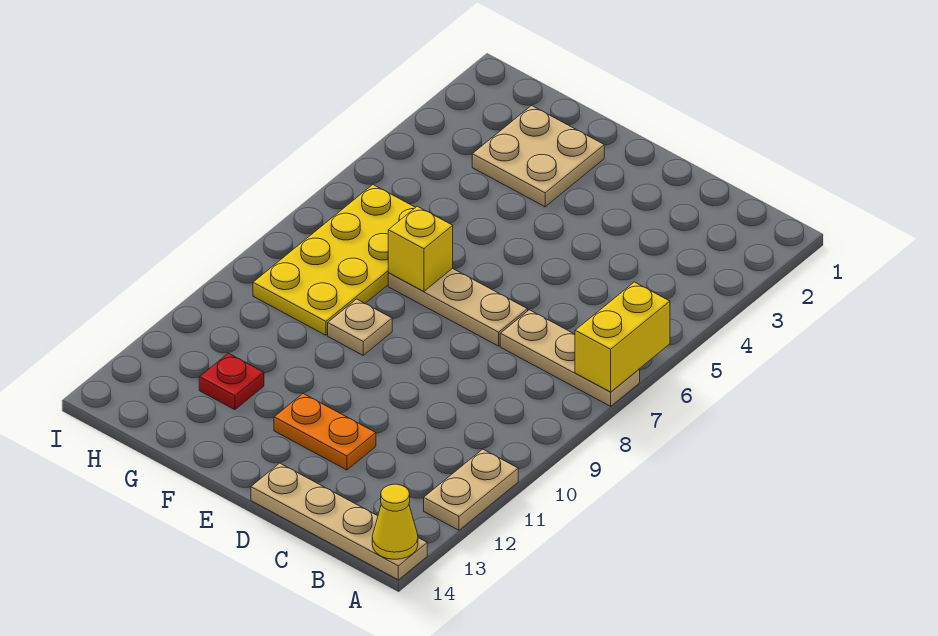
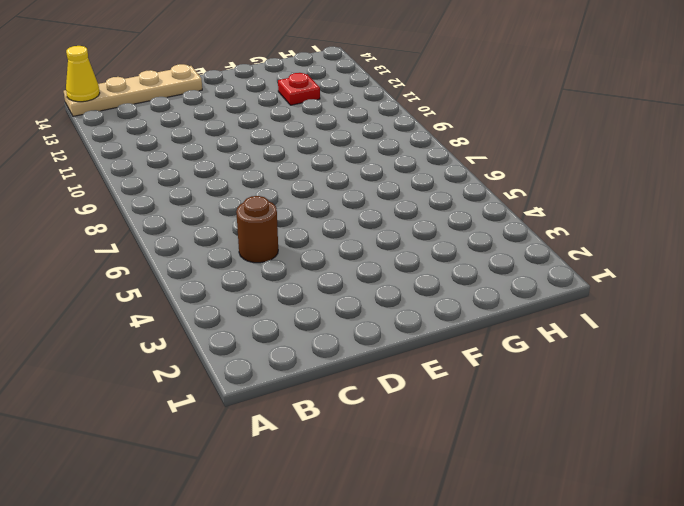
brown 1x1 round brick [236,196,278,263] -> none
none -> tan 1x3 plate [500,310,640,406]
none -> tan 1x2 plate [424,449,518,530]
none -> tan 1x3 plate [388,268,528,346]

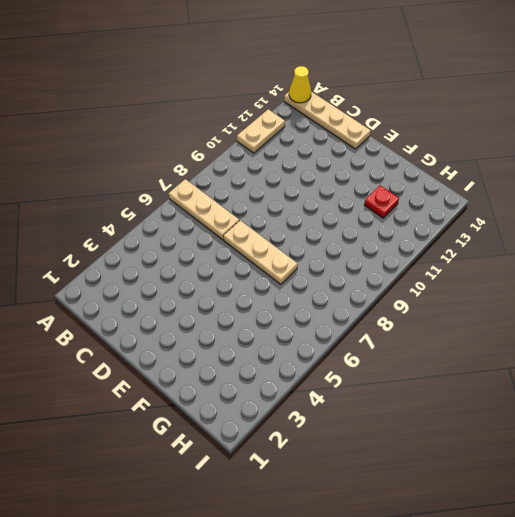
none -> orange 1x2 plate [274,394,376,470]
none -> tan 2x2 plate [472,106,604,207]
none -> tan 1x1 plate [328,299,392,355]

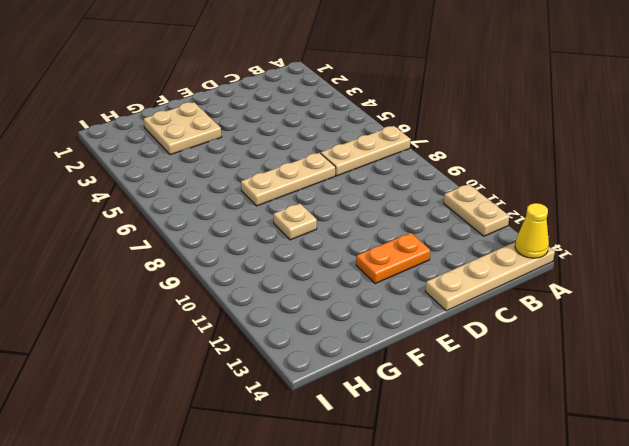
none -> yellow 2x4 plate [253,185,416,335]
none -> red 1x1 plate [199,353,264,410]
none -> yellow 1x2 brick [575,282,670,392]

